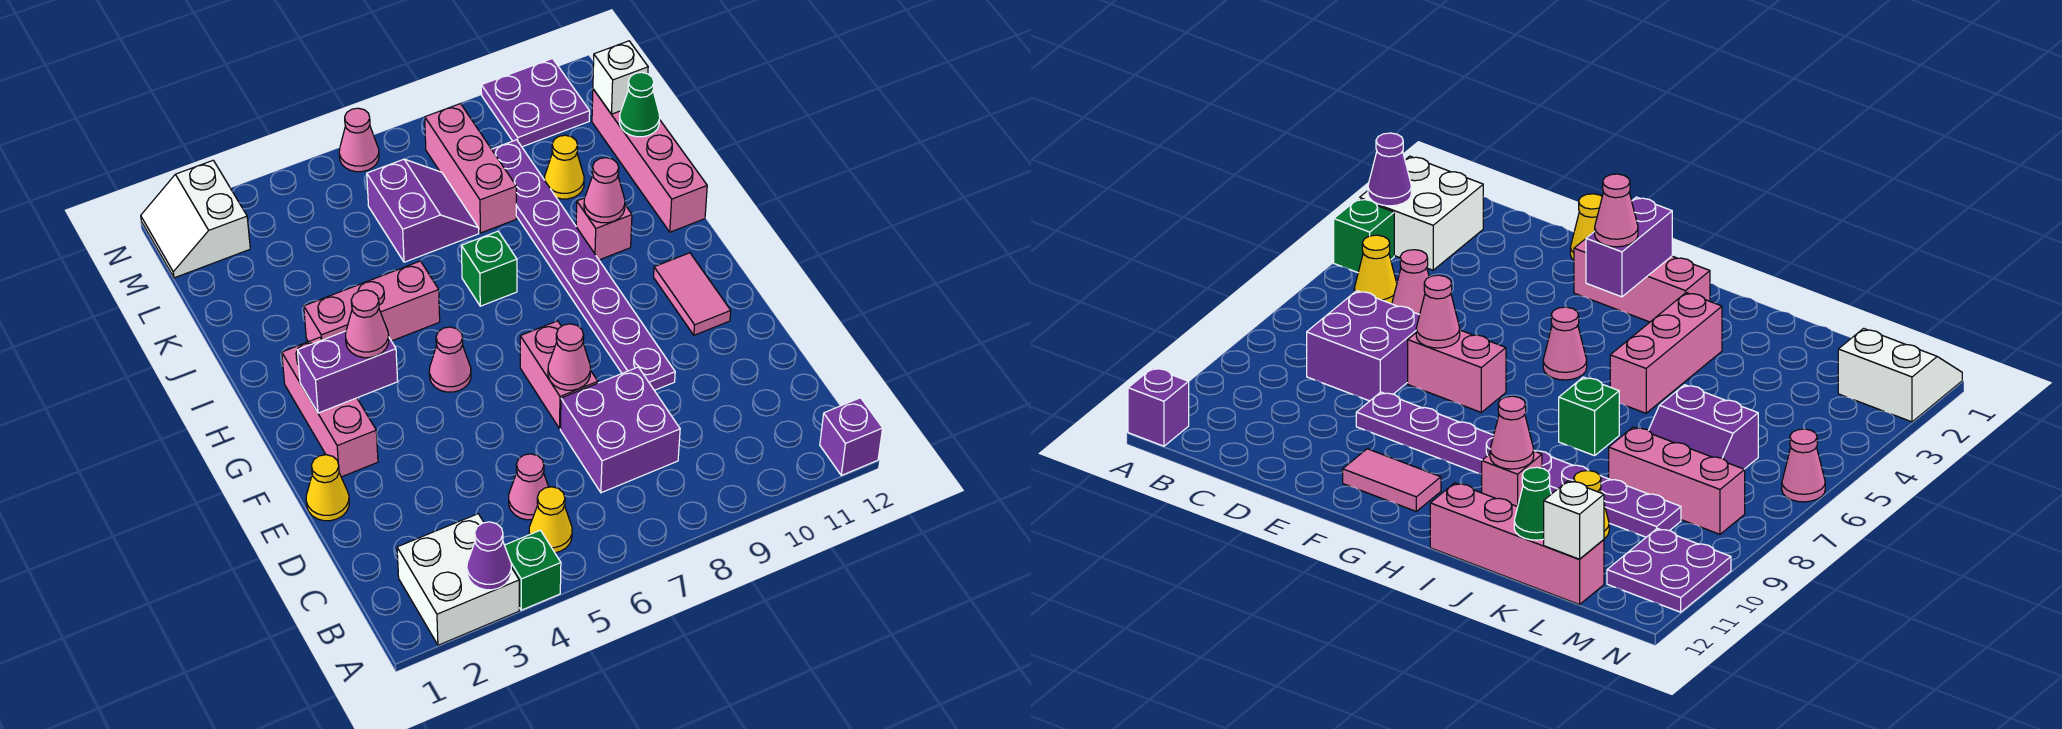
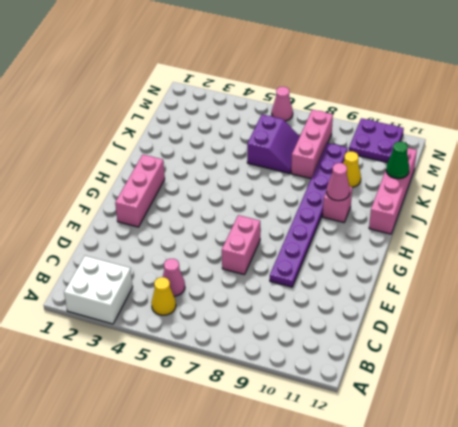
none -> green 1x1 brick [505,530,561,610]
none -> purple 1x1 brick [820,398,883,475]
none -> purple 2x2 brick [560,367,680,493]

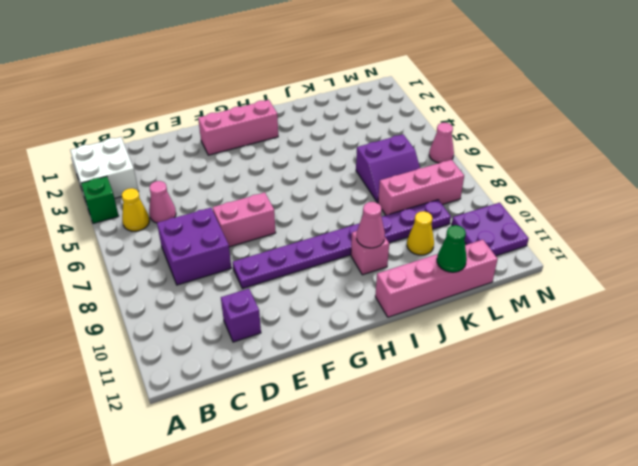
purple 1x1 brick [221,289,261,342] -> purple 1x1 brick moved to [820,398,883,475]
none -> yellow 1x1 cone [306,455,349,521]
none -> pink 1x2 tile [654,253,731,335]
none -> pink 1x1 cone [429,327,471,392]

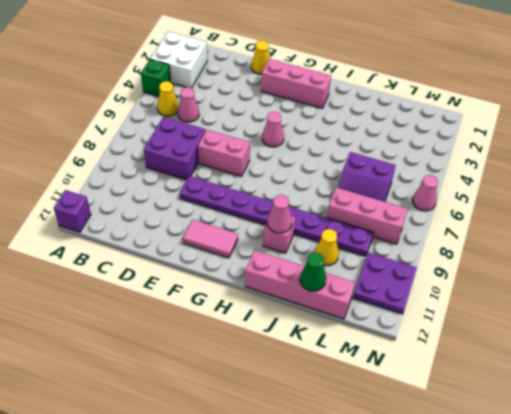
none -> pink 1x3 brick [304,261,440,342]
none -> green 1x1 brick [461,231,517,306]
none -> white 2x2 slope [141,160,250,278]

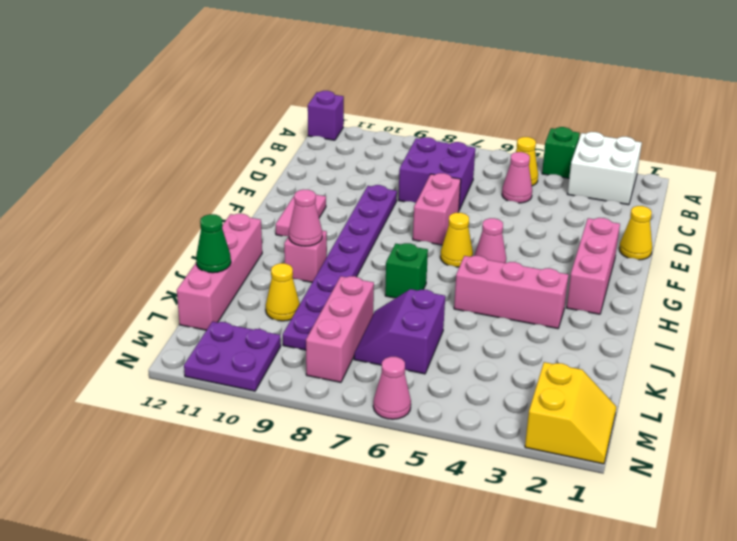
yellow 1x1 cone [440,213,473,267] -> none
yellow 2x2 slope [525,362,616,464] -> white 2x2 slope [141,160,250,278]
none -> purple 1x1 cone [467,522,511,590]
none -> pink 1x1 cone [548,324,590,390]
none -> purple 1x2 brick [298,331,398,413]

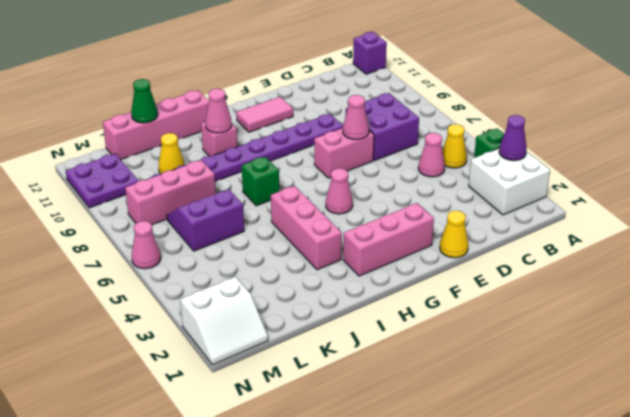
none -> purple 1x2 brick [298,331,398,413]
none -> white 1x1 brick [593,41,648,114]
none -> pink 1x1 cone [346,290,389,358]

